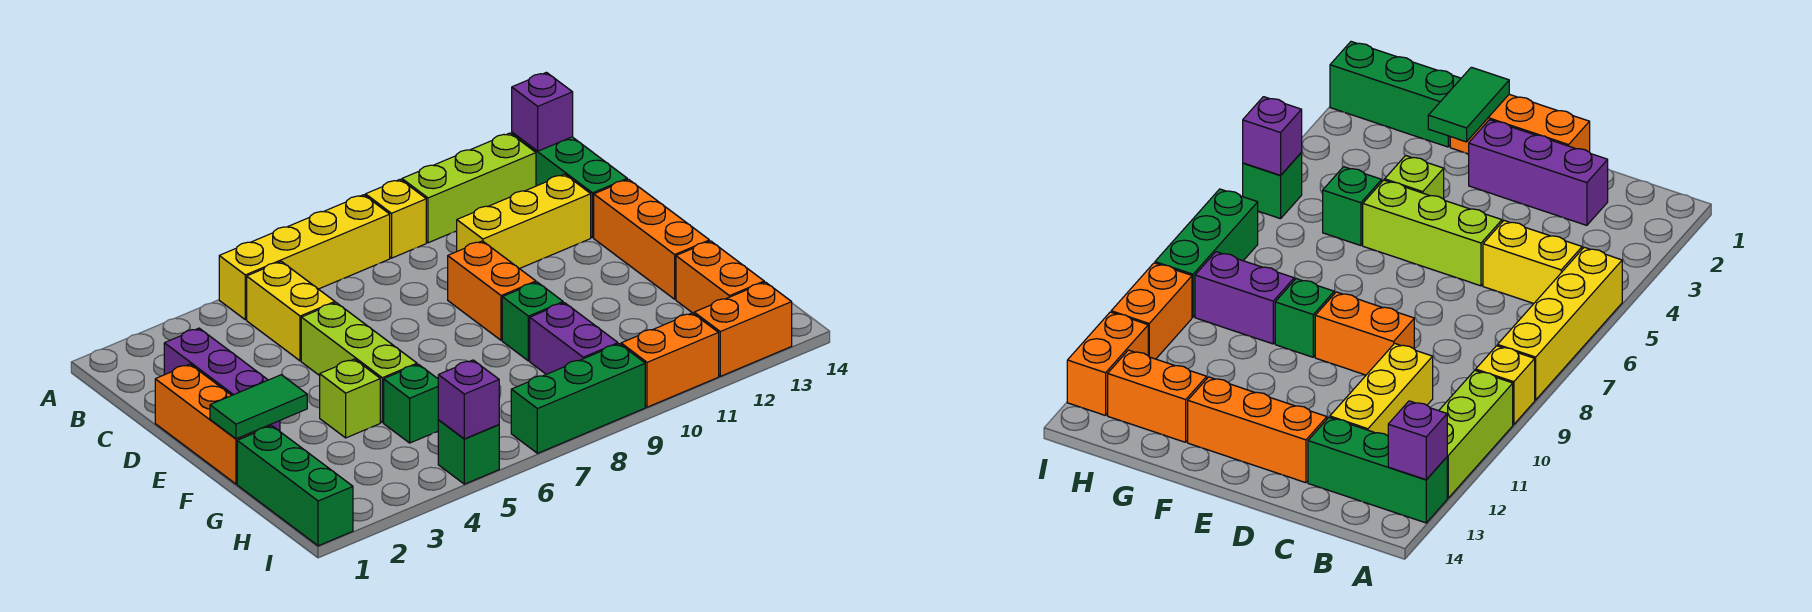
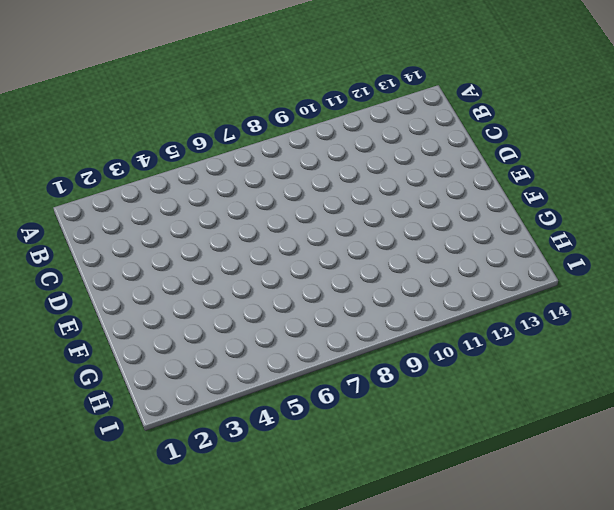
none -> yellow 1x4 brick [219,195,390,320]
none -> yellow 1x1 brick [365,179,426,258]
none -> lime 1x3 brick [402,133,536,243]

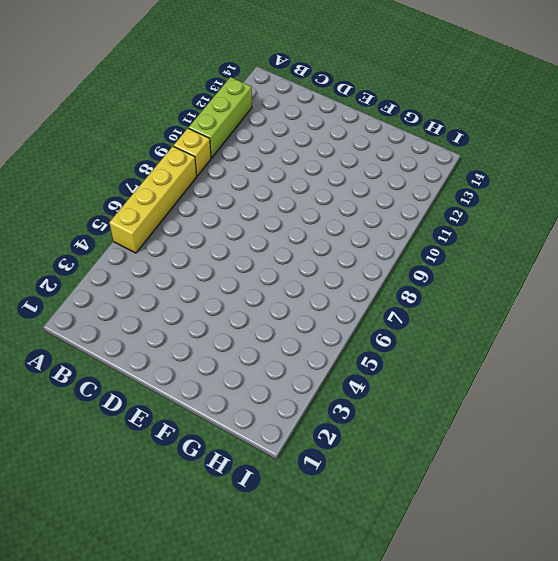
none -> green 1x3 brick [512,132,627,238]
none -> yellow 1x2 brick [247,261,335,361]
none -> purple 1x3 brick [164,328,280,431]

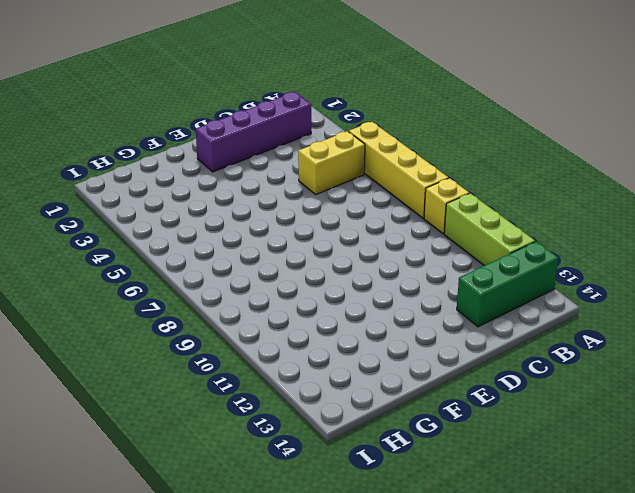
purple 1x4 brick [196,92,311,172] -> purple 1x3 brick [164,328,280,431]
none -> yellow 1x3 brick [457,174,591,269]
none -> orange 1x3 brick [155,364,271,484]
none -> lime 1x3 brick [301,303,417,422]

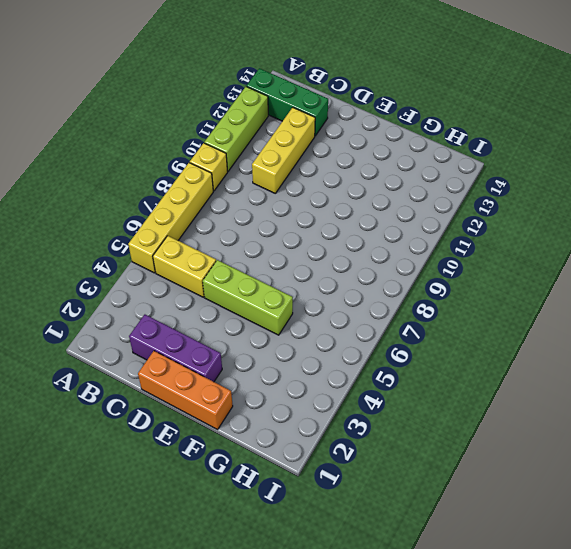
none -> orange 1x2 brick [448,241,536,340]
none -> orange 1x3 brick [594,179,709,299]
none -> lime 1x1 brick [320,359,380,438]

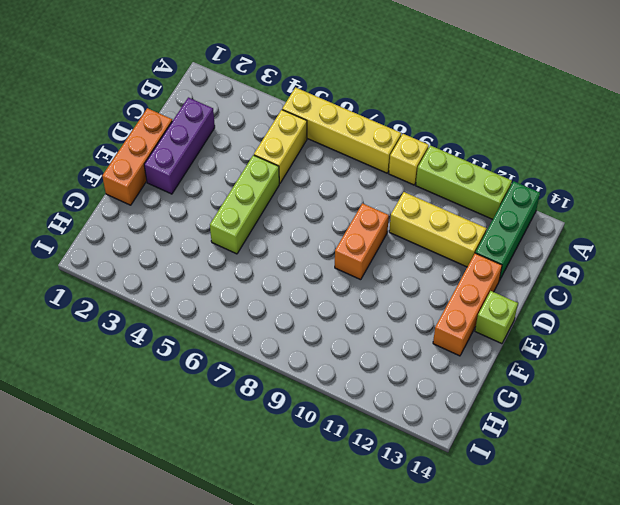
lime 1x1 brick [475,291,518,344] -> lime 1x1 brick moved to [320,359,380,438]
none -> green 1x1 brick [502,282,563,361]
none -> green 1x3 brick [237,426,353,546]
none -> green 1x1 brick [384,364,438,443]

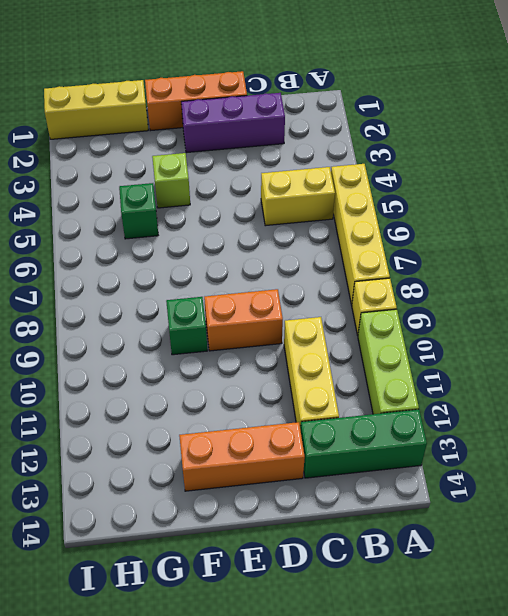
yellow 1x3 brick [44,80,148,139] -> green 1x3 brick [237,426,353,546]
none -> lime 1x3 brick [301,303,417,422]
none -> purple 1x2 brick [530,303,618,374]
none -> orange 1x2 brick [676,241,764,314]

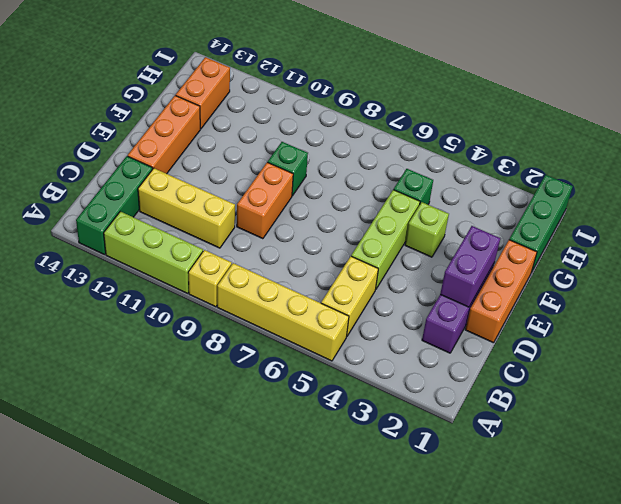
purple 1x2 brick [440,226,500,307] -> purple 1x2 brick moved to [530,303,618,374]
none -> green 1x1 brick [438,420,499,484]
none -> green 1x3 brick [511,344,645,453]
none -> orange 1x2 brick [621,313,719,407]

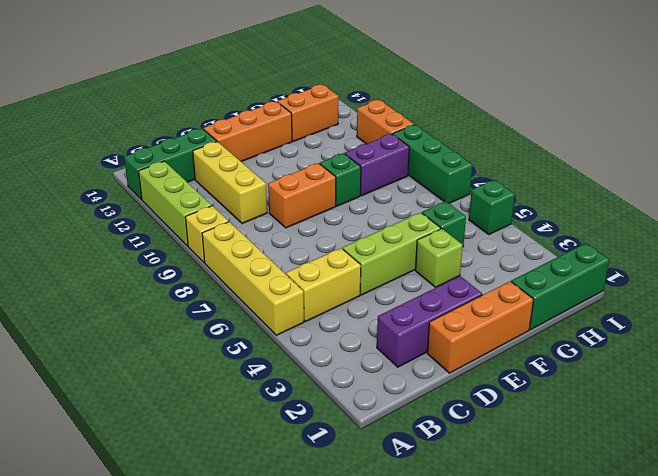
none -> orange 1x2 brick [694,282,792,376]
none -> purple 1x1 brick [512,72,573,151]
none -> green 1x2 tile [210,375,307,439]

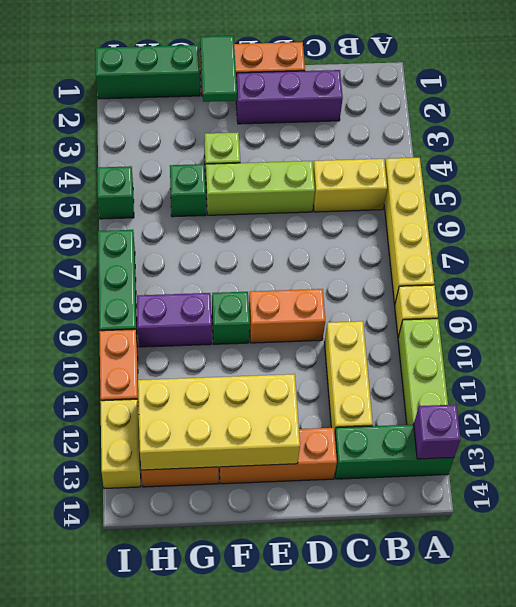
yellow 2x4 brick [138,374,300,470] -> none
yellow 1x2 brick [100,399,141,489] -> orange 1x2 brick [694,282,792,376]
none -> purple 1x1 brick [438,360,499,439]

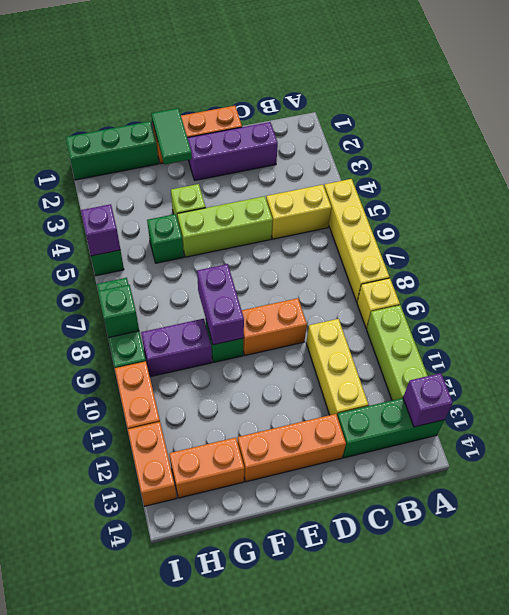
purple 1x2 brick [197,264,244,345] -> none
green 1x1 brick [98,285,139,338] -> none

